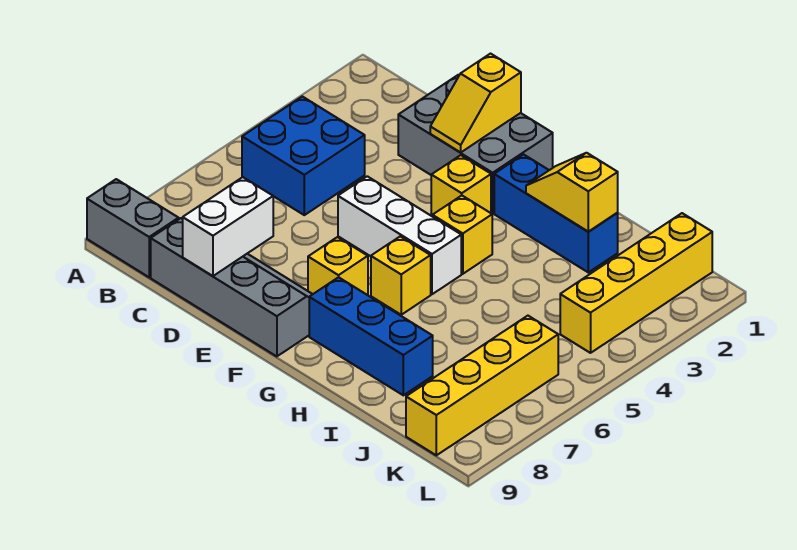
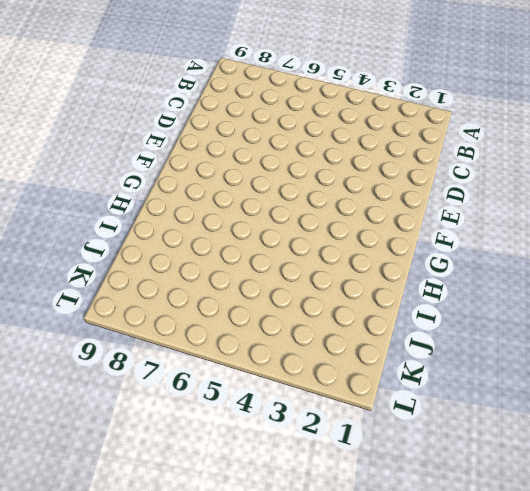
none -> grey 1x2 brick [87,179,179,277]
none -> blue 2x2 brick [242,96,365,215]
none -> grey 2x4 slope [151,218,313,356]

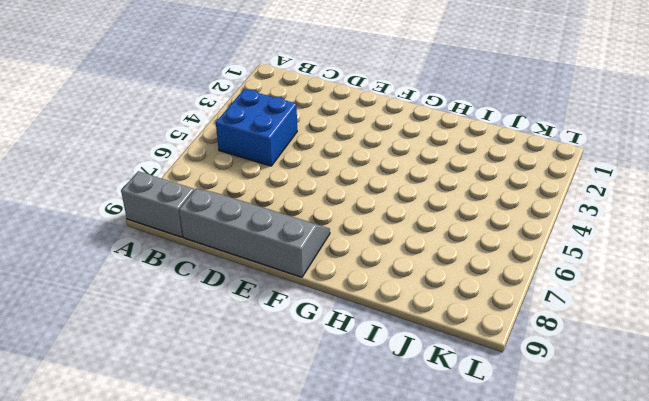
none -> grey 2x3 brick [398,75,553,213]
none -> white 1x3 brick [338,176,461,294]
none -> yellow 1x1 brick [431,155,491,216]

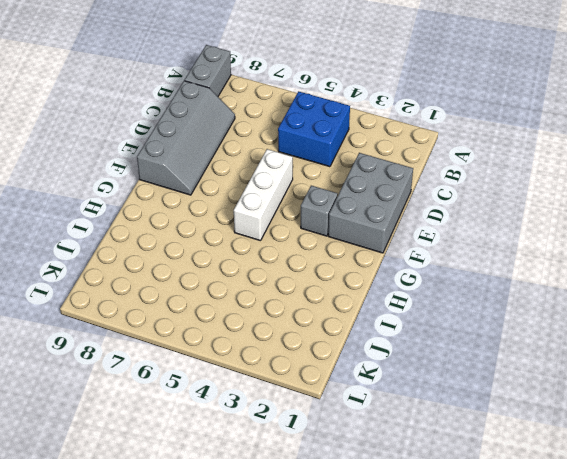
grey 1x1 brick [301,186,338,236] -> yellow 1x1 brick [431,155,491,216]
none -> yellow 1x1 brick [308,237,368,295]
none -> blue 1x3 brick [494,155,618,272]
none -> yellow 1x1 brick [433,196,492,274]

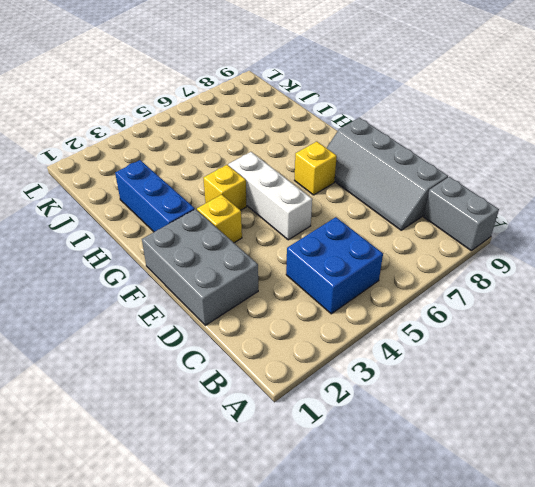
none -> yellow 1x1 brick [371,236,431,315]
none -> blue 1x3 brick [309,277,433,395]
none -> yellow 1x4 brick [560,213,712,353]

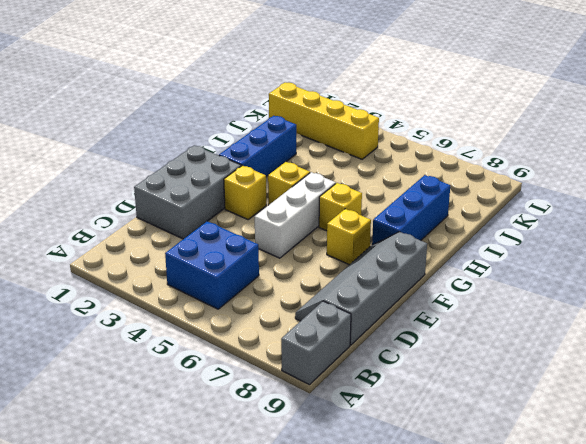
none -> yellow 1x4 brick [406,316,558,455]
none -> white 1x2 brick [183,177,273,276]
none -> yellow 1x2 slope [430,54,521,153]

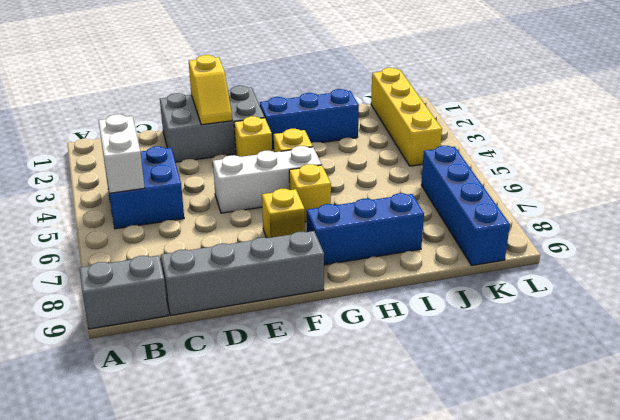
white 1x2 brick [98,114,145,193] -> white 1x2 brick moved to [183,177,273,276]
blue 1x4 brick [421,146,510,265] -> yellow 1x4 brick [406,316,558,455]
none -> yellow 1x2 slope [526,153,618,232]

